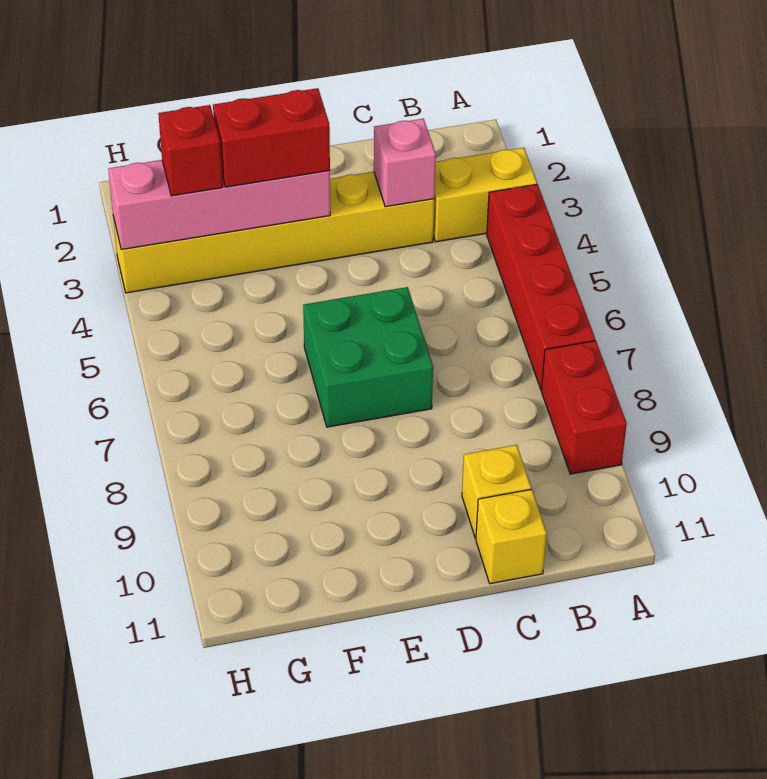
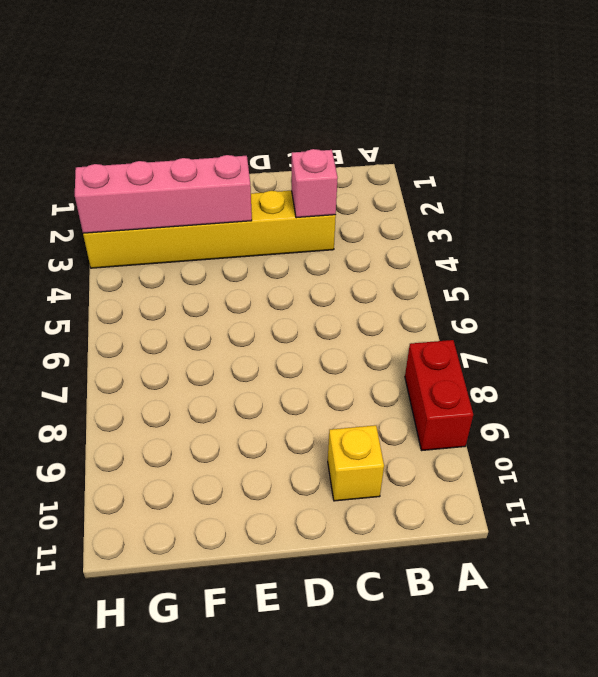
none -> yellow 1x2 brick [433,148,537,242]
none -> red 1x4 brick [487,184,595,390]

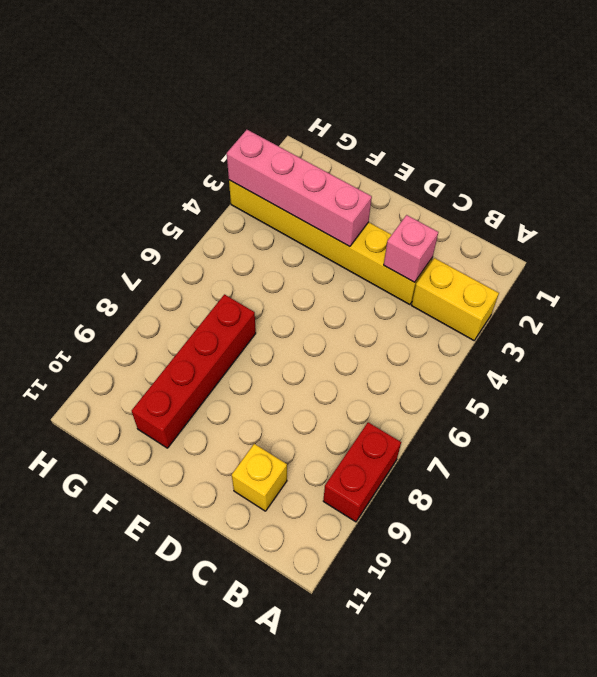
red 1x4 brick [131,294,256,448] -> red 1x4 brick moved to [487,184,595,390]
none -> yellow 1x1 brick [476,489,547,584]
none -> green 2x2 brick [303,287,433,427]

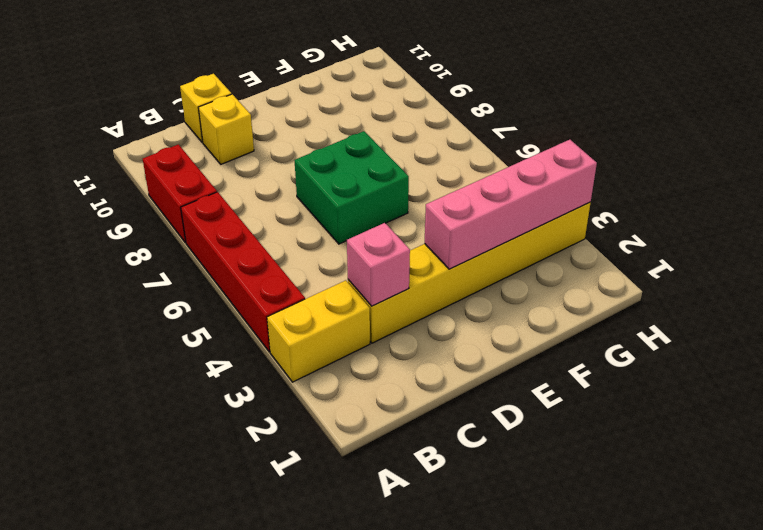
none -> red 1x2 brick [213,88,330,187]
none -> red 1x1 brick [158,105,223,196]

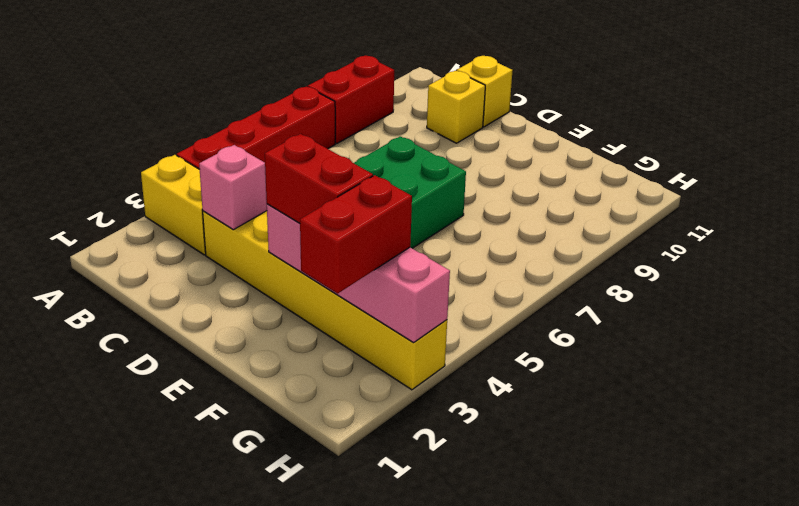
red 1x2 brick [300,175,412,293] -> red 1x1 brick [158,105,223,196]

